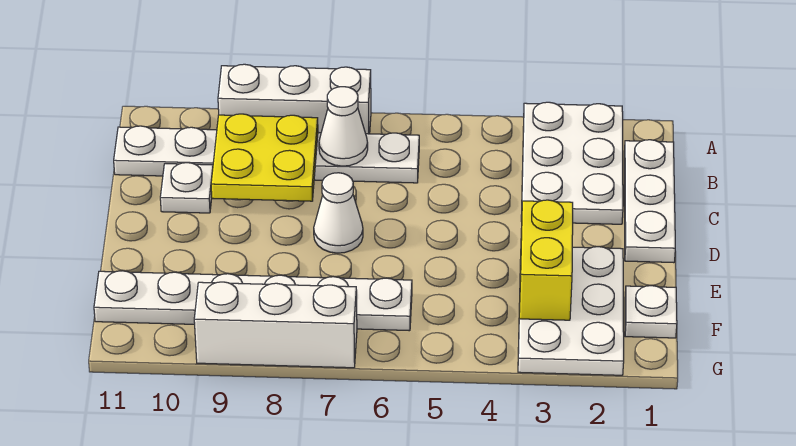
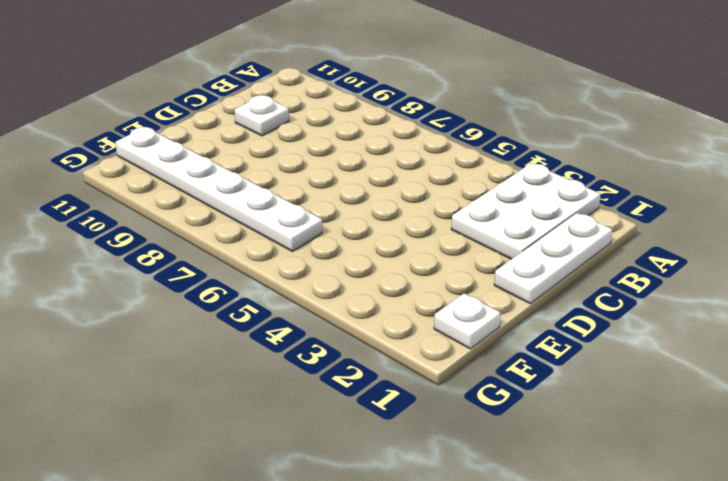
none -> white 1x3 brick [218,64,371,134]
none -> white 1x6 plate [114,126,419,183]
none -> white 1x1 cone [314,173,363,253]

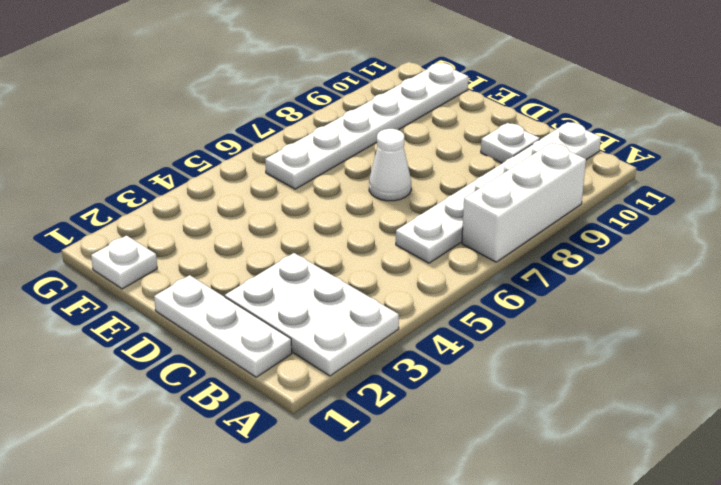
none -> white 2x3 plate [518,247,624,375]
none -> white 1x3 brick [194,282,357,368]
none -> white 1x1 cone [319,87,368,166]

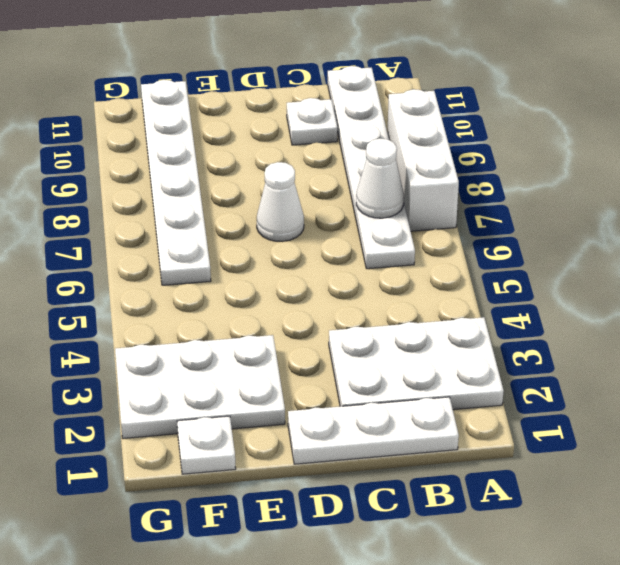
none -> white 1x3 brick [194,282,357,368]
none -> yellow 2x2 plate [211,114,318,201]
none -> yellow 1x2 brick [519,200,573,320]

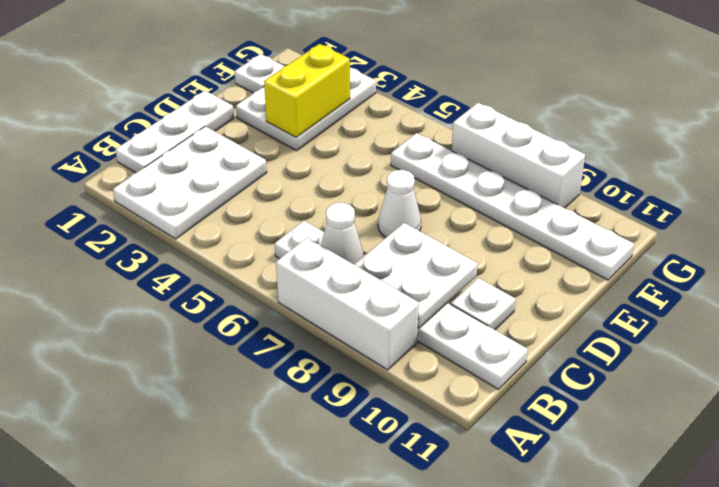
white 2x2 plate [354,223,478,328] -> yellow 2x2 plate [211,114,318,201]

